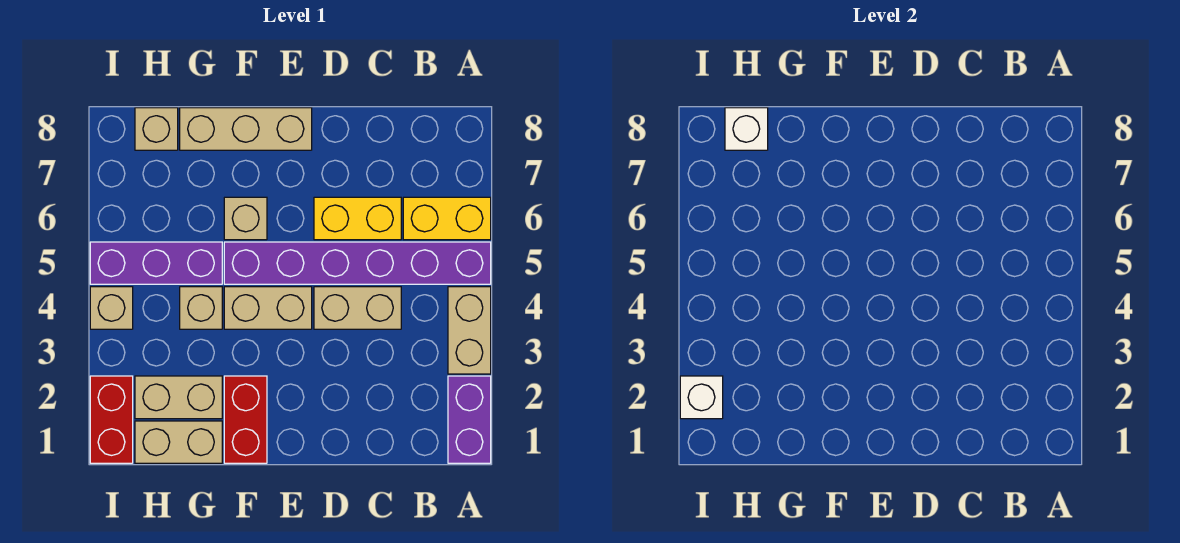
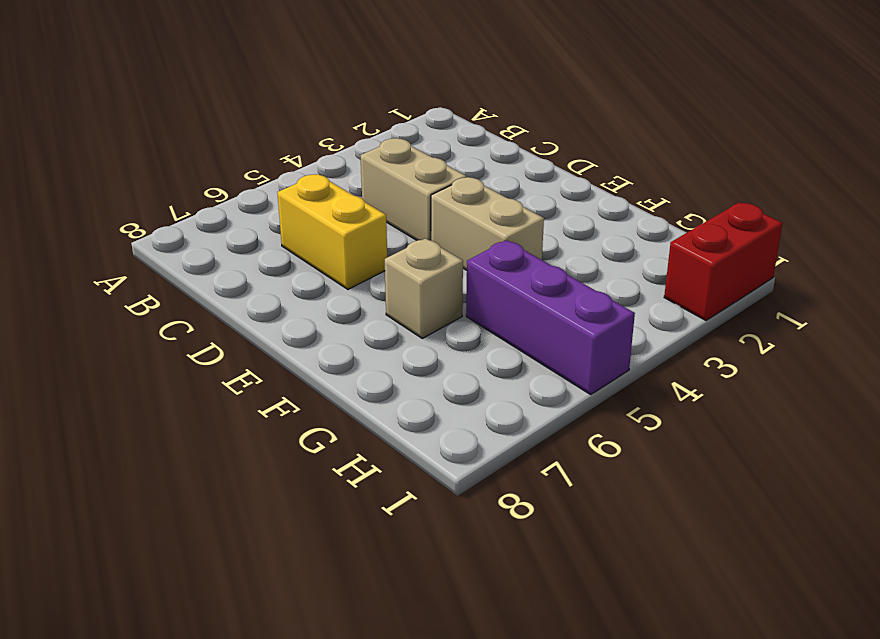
none -> purple 1x2 brick [448,376,491,463]
none -> tan 1x2 brick [448,287,491,374]
none -> purple 1x6 brick [224,242,491,284]

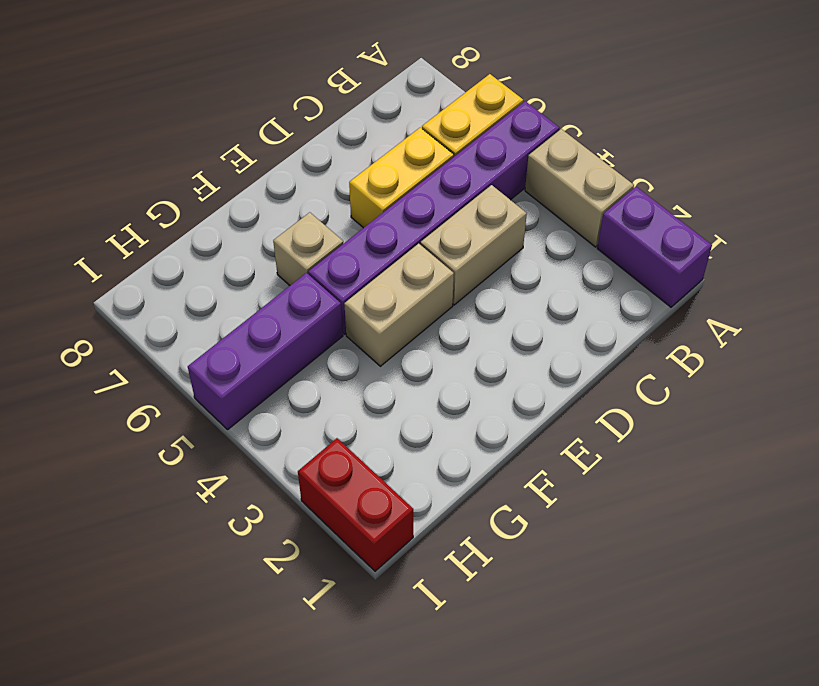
none -> tan 1x3 brick [180,108,312,150]
none -> red 1x2 brick [224,376,267,463]
none -> tan 1x2 brick [135,421,222,463]

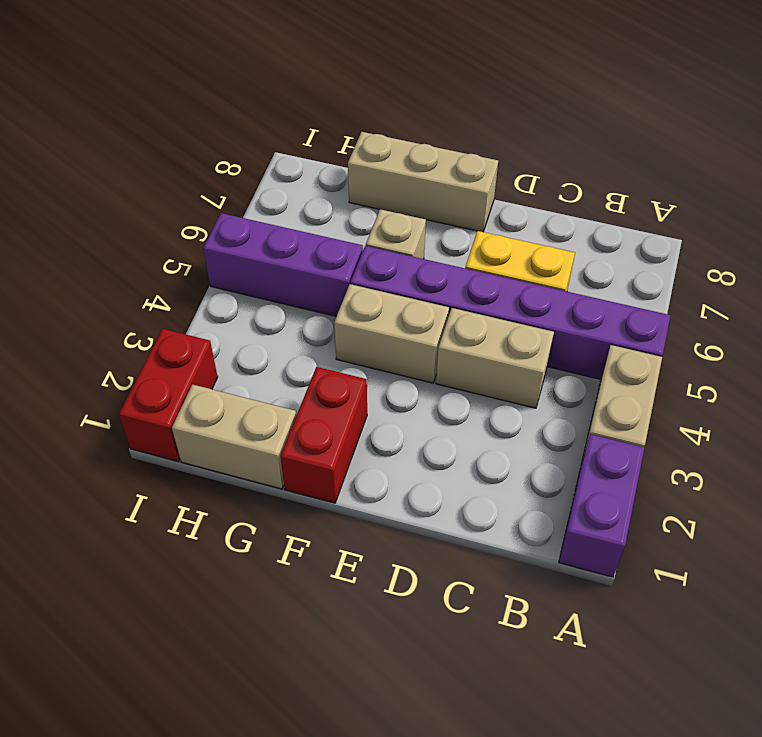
none -> yellow 1x2 brick [403,197,491,240]
none -> tan 1x2 brick [135,376,222,419]
none -> tan 1x1 brick [180,287,222,329]

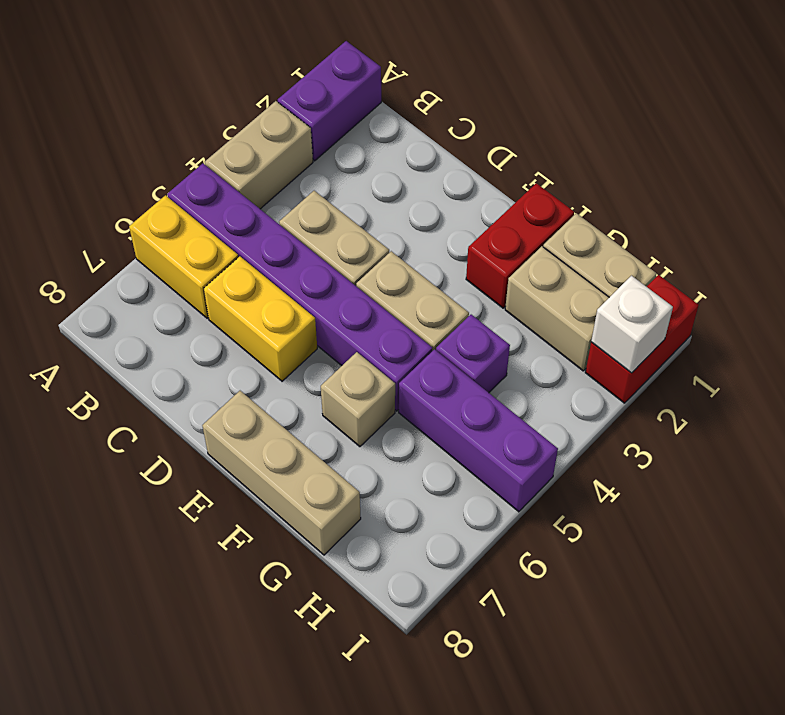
purple 1x1 brick [436,315,510,393] -> tan 1x1 brick [180,287,222,329]
none -> tan 1x1 brick [135,108,178,150]
none -> tan 1x1 brick [90,287,133,329]
none -> white 1x1 brick [725,108,768,150]

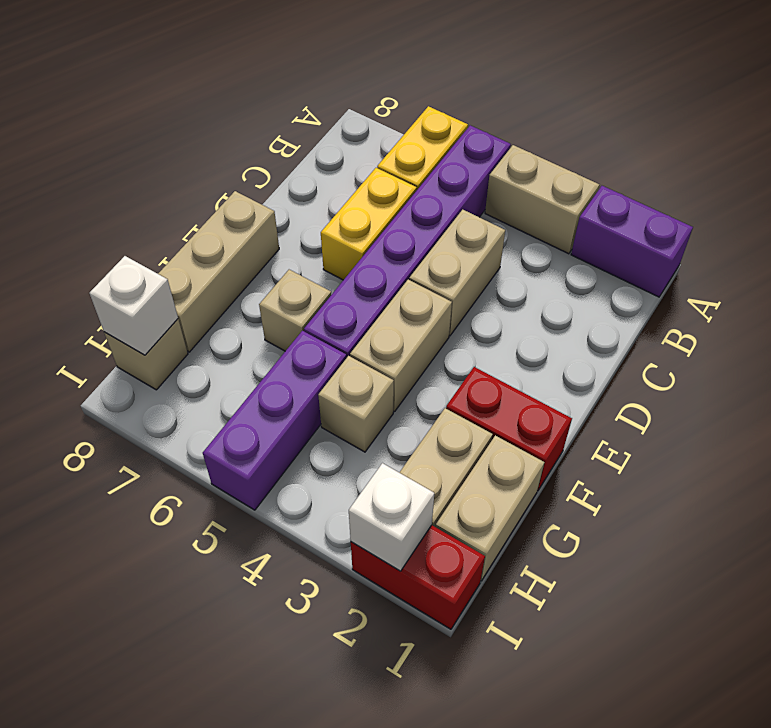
none -> tan 1x1 brick [90,287,133,329]

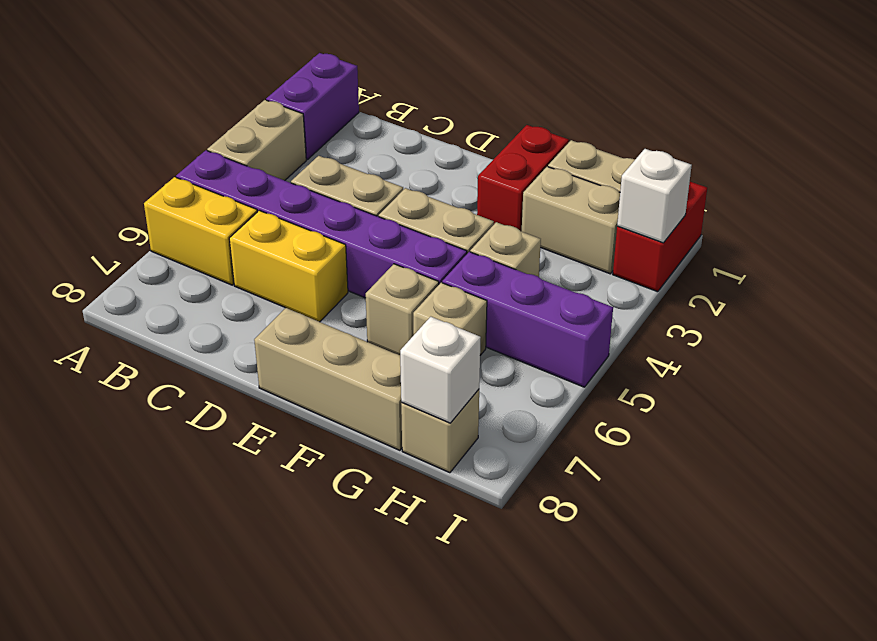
tan 1x1 brick [413,283,487,355] -> tan 1x1 brick moved to [90,287,133,329]

